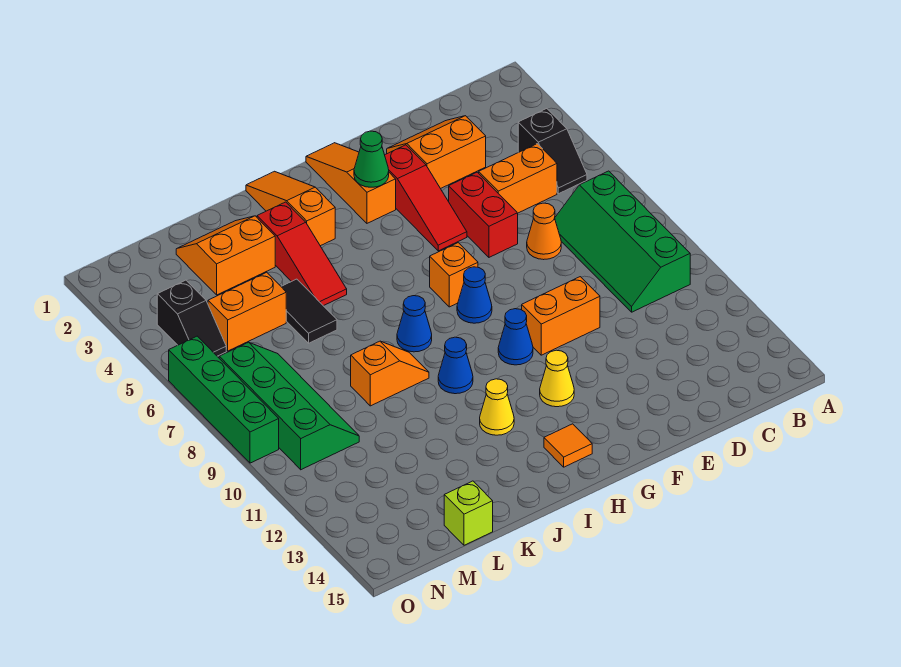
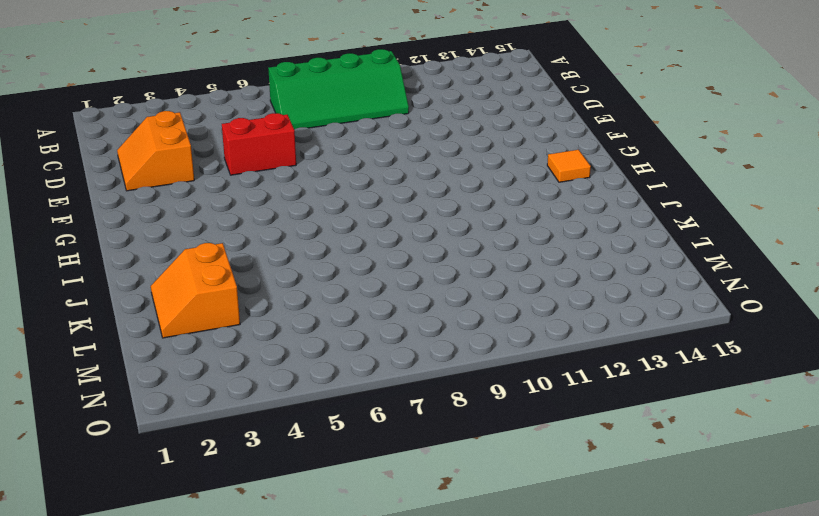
none -> black 1x2 slope [518,109,587,194]
none -> orange 1x2 brick [479,144,557,213]
none -> orange 1x1 cone [527,203,561,260]

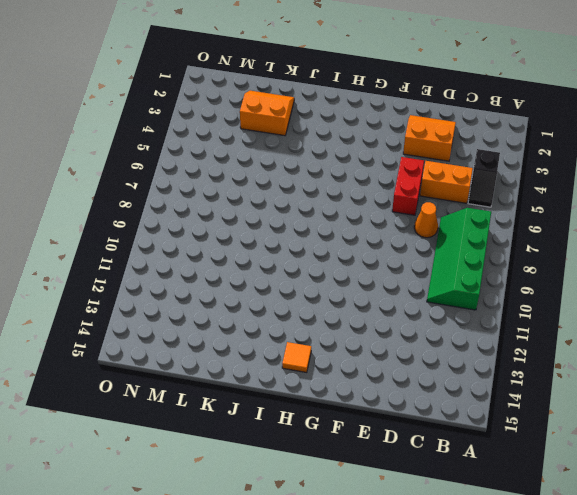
none -> orange 1x2 brick [522,277,600,355]
none -> red 1x3 slope [385,145,467,251]
none -> orange 1x3 slope [306,143,396,223]

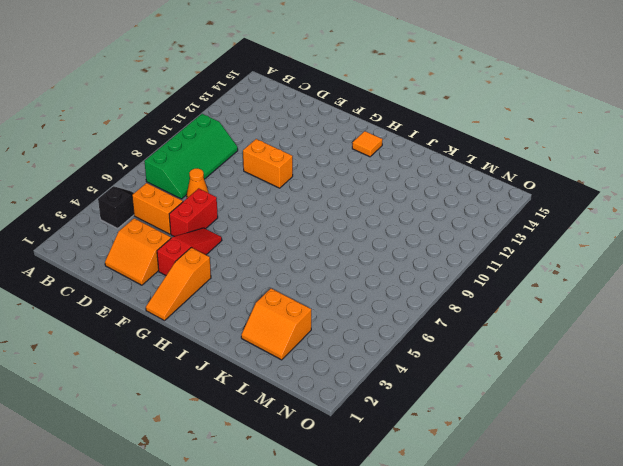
none -> orange 1x1 brick [430,243,478,307]
none -> blue 1x1 cone [457,267,492,323]
none -> blue 1x1 cone [498,309,533,365]

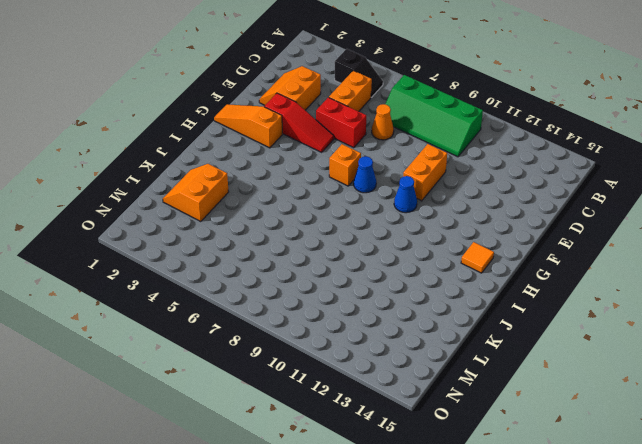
none -> yellow 1x1 cone [540,350,574,407]
none -> orange 1x3 slope [246,171,335,246]
none -> blue 1x1 cone [397,296,432,352]

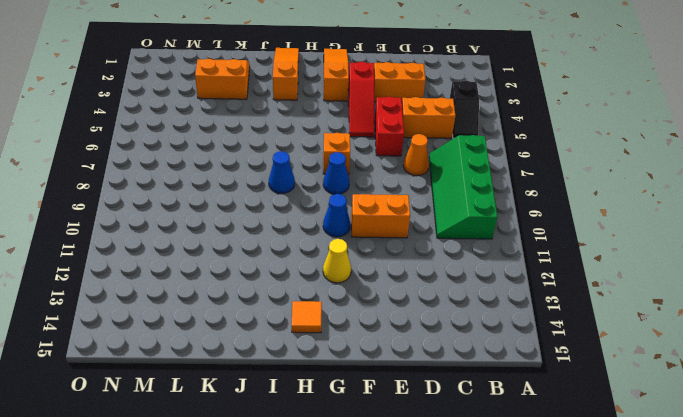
none -> blue 1x1 cone [438,337,473,394]
none -> yellow 1x1 cone [480,379,514,435]
none -> red 1x3 slope [257,202,347,306]

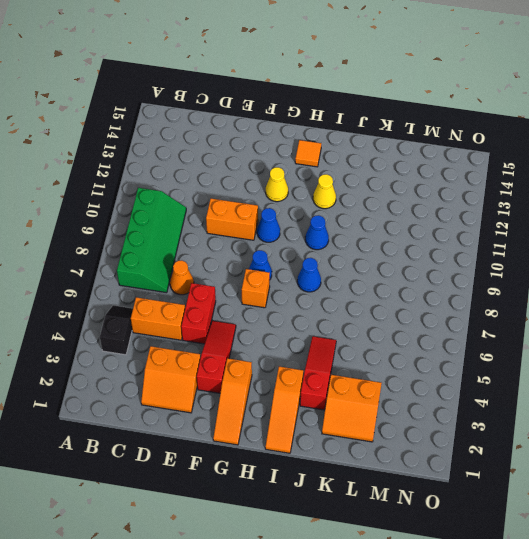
none -> orange 1x2 slope [351,341,429,406]
none -> black 1x2 tile [281,279,337,343]
none -> orange 1x2 brick [208,272,286,351]

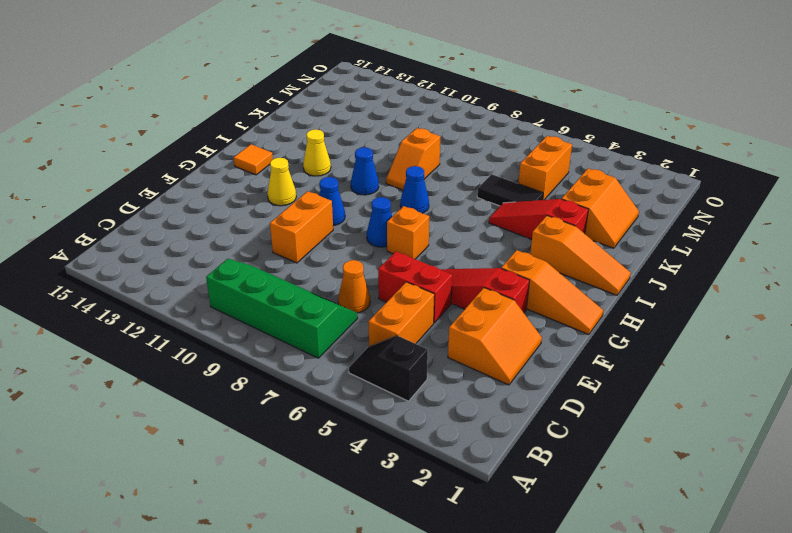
none -> lime 1x1 brick [444,481,493,545]
none -> green 2x4 slope [219,342,359,470]
none -> black 1x2 slope [157,280,226,356]

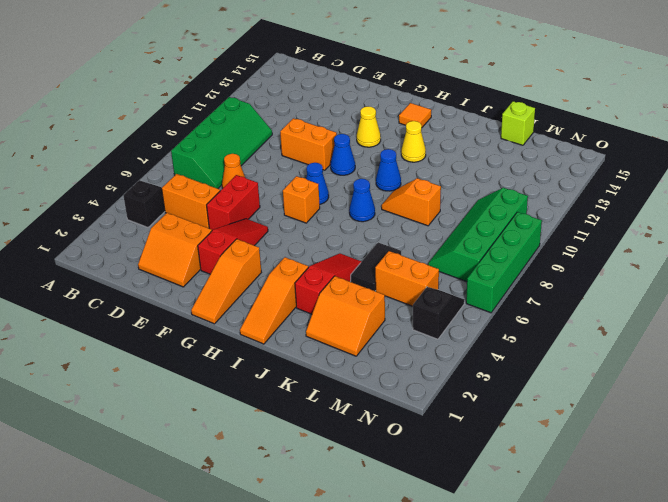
none -> green 1x1 cone [354,131,389,187]

